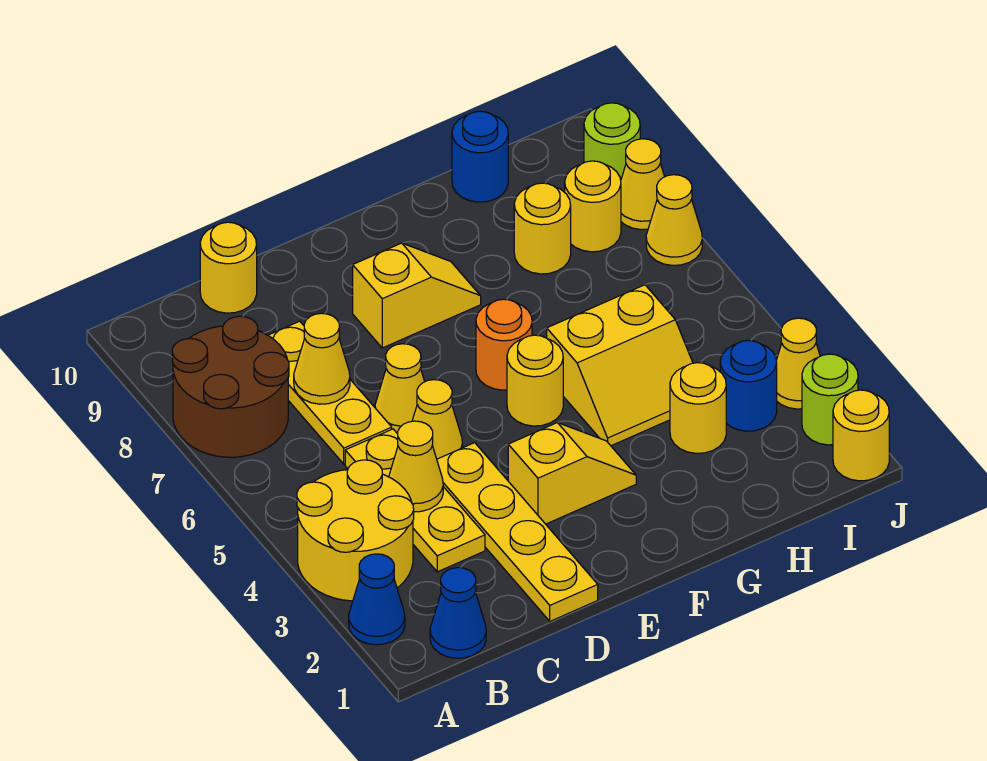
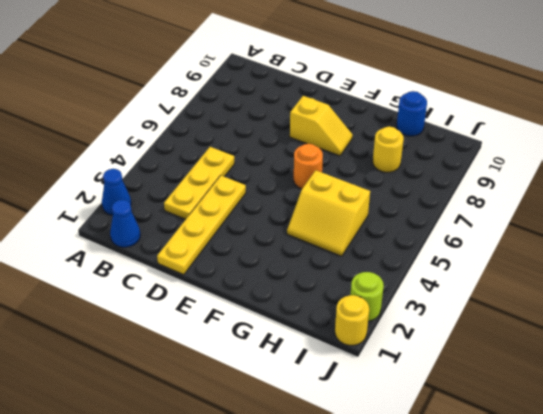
none -> yellow 2x2 round brick [297,460,414,601]
none -> brown 2x2 round brick [172,316,289,457]
none -> yellow 1x3 plate [268,321,392,464]

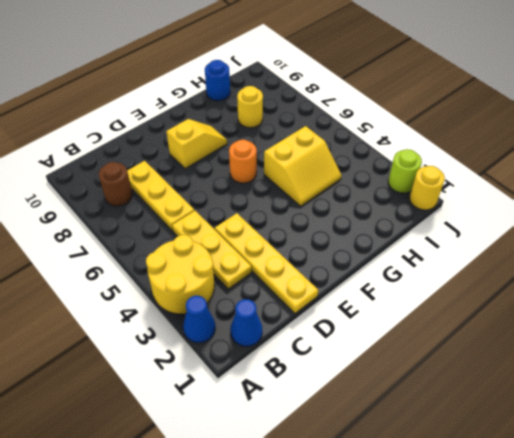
brown 1x1 round brick [99,162,132,206] -> brown 2x2 round brick [172,316,289,457]
none -> yellow 1x1 round brick [200,222,257,313]
none -> yellow 1x1 cone [412,380,463,459]
none -> yellow 1x1 cone [375,344,425,434]

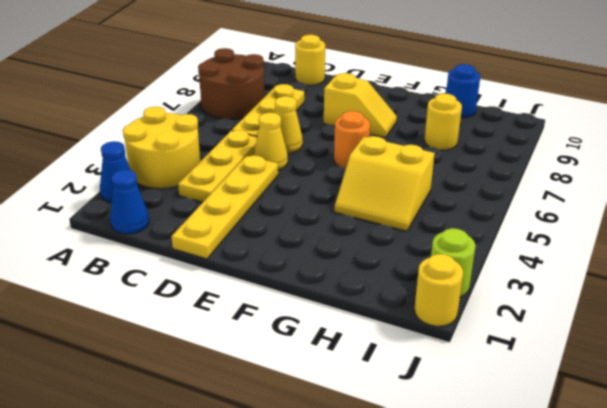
none -> yellow 1x2 slope [508,423,636,524]
none -> yellow 1x1 round brick [507,335,563,426]
none -> yellow 1x1 round brick [670,363,726,453]

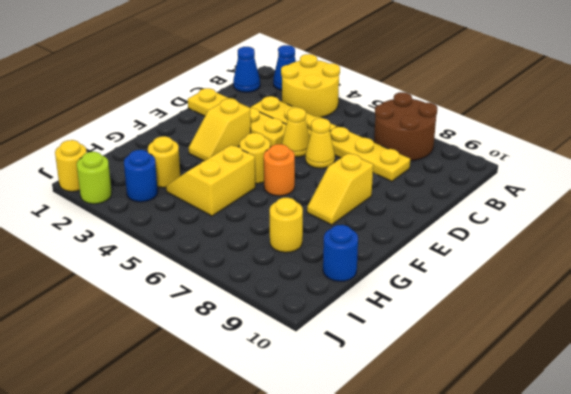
none -> yellow 1x1 round brick [200,222,257,313]
none -> yellow 1x1 round brick [565,161,621,252]
none -> yellow 1x1 cone [776,318,820,409]

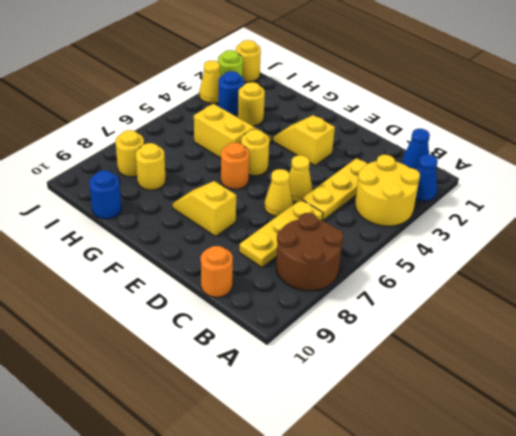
orange 1x1 round brick [201,246,233,297] -> yellow 1x1 round brick [200,222,257,313]
none -> yellow 1x4 plate [437,443,598,621]
none -> yellow 1x1 cone [646,175,702,265]
none -> yellow 1x1 cone [621,139,665,230]

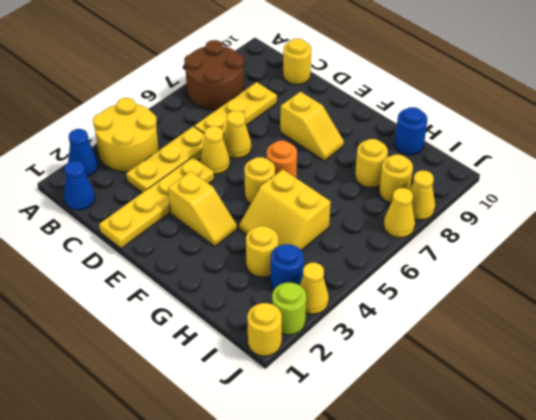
none -> lime 1x1 round brick [584,103,640,180]
none -> yellow 1x1 cone [389,421,443,512]
none -> yellow 1x1 cone [294,313,350,404]

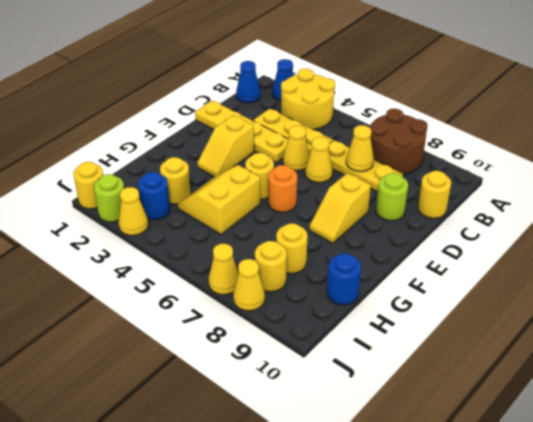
lime 1x1 round brick [376,173,408,221] -> lime 1x1 round brick moved to [584,103,640,180]
none -> yellow 1x1 cone [389,421,443,512]

